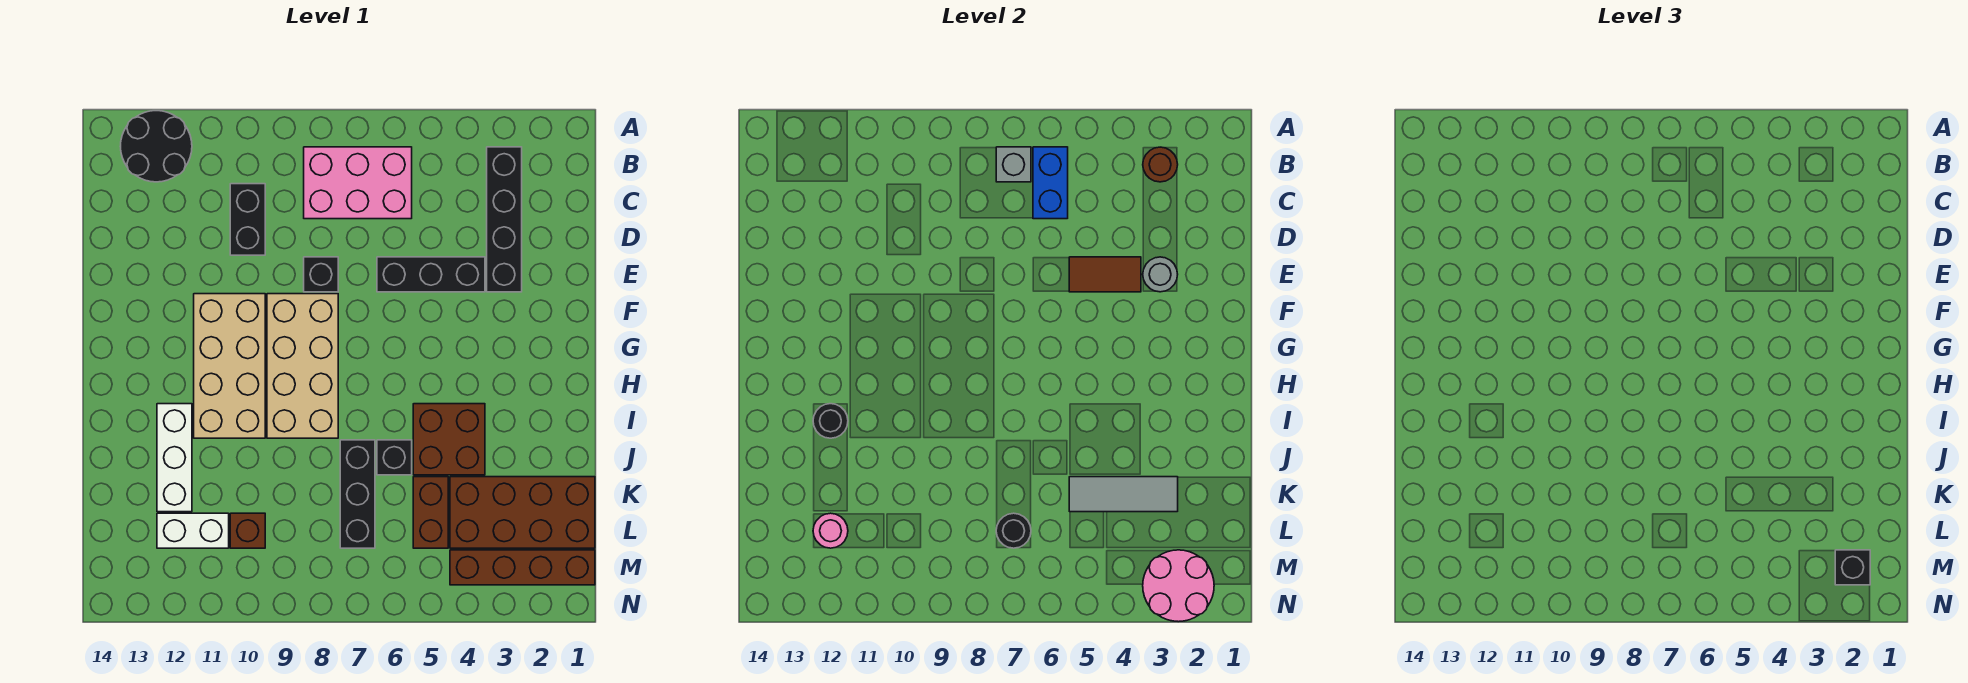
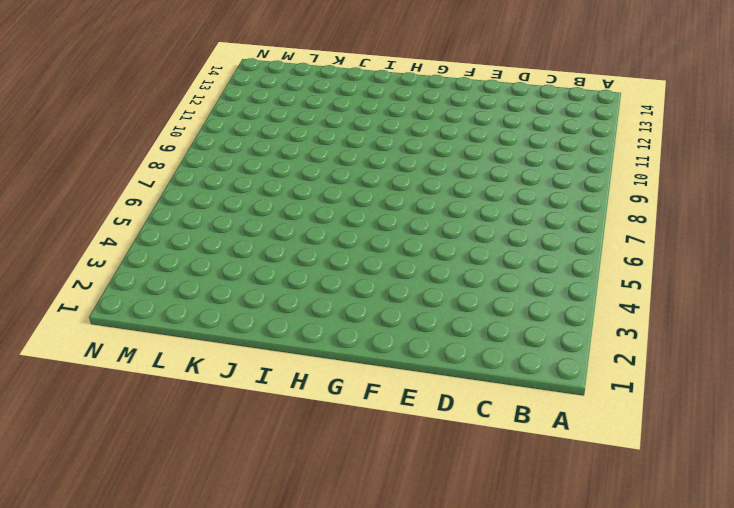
none -> black 2x2 round brick [120,111,192,182]
none -> black 1x4 brick [487,147,522,292]
none -> pink 2x3 brick [304,147,412,219]

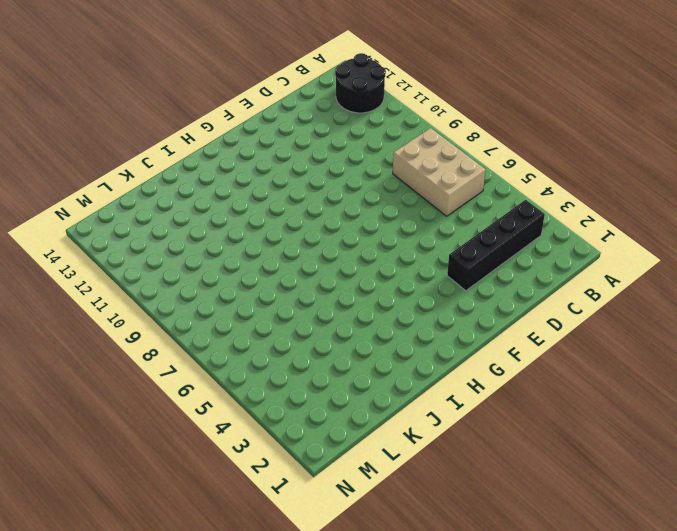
tan 2x3 brick [393,128,486,216] -> pink 2x3 brick [304,147,412,219]
none -> black 1x2 brick [230,184,265,255]
none -> black 1x3 brick [377,257,485,292]
none -> black 1x1 brick [304,257,338,292]

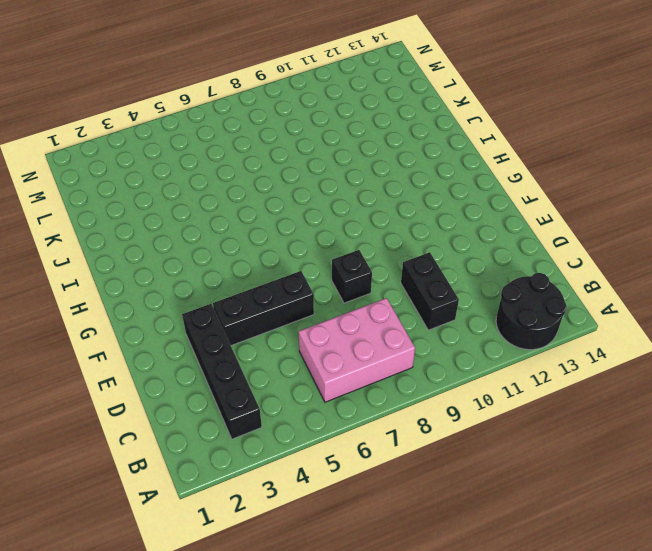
none -> tan 2x4 brick [267,294,338,438]
none -> tan 2x4 brick [194,294,265,438]
none -> brown 2x2 brick [413,404,485,475]

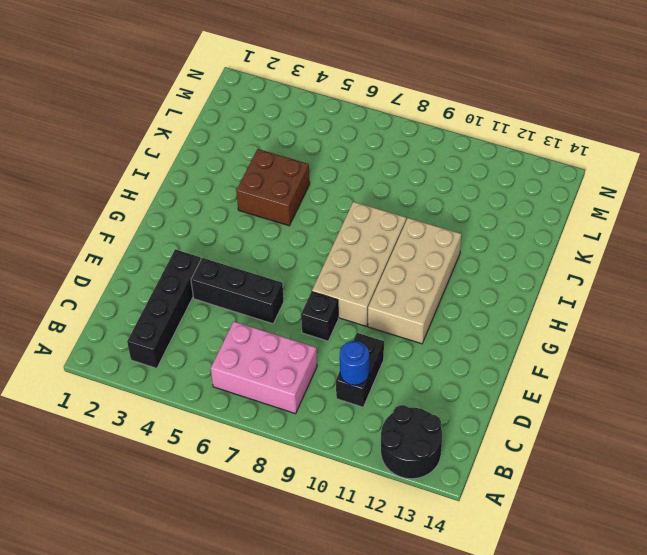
blue 1x1 round brick [340,341,369,385] -> none
none -> white 1x3 brick [157,404,192,512]
none -> black 1x1 brick [377,440,412,475]
none -> black 1x3 brick [340,440,375,548]

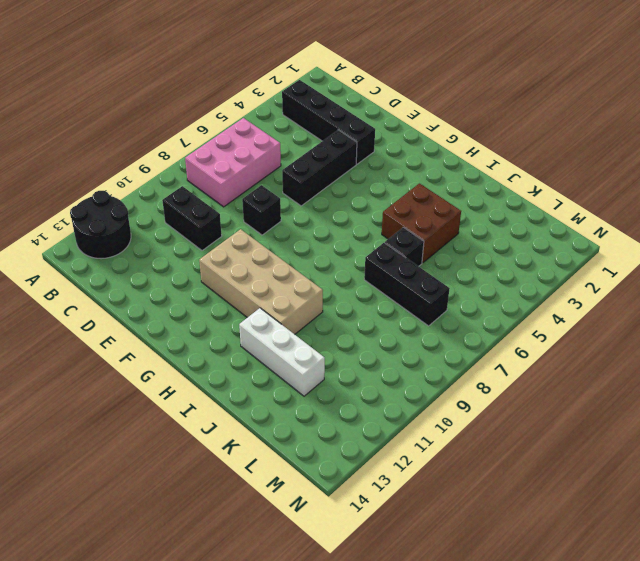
none -> tan 2x4 brick [267,294,338,438]
none -> brown 2x4 brick [450,477,595,548]
none -> brown 1x2 brick [413,477,448,548]

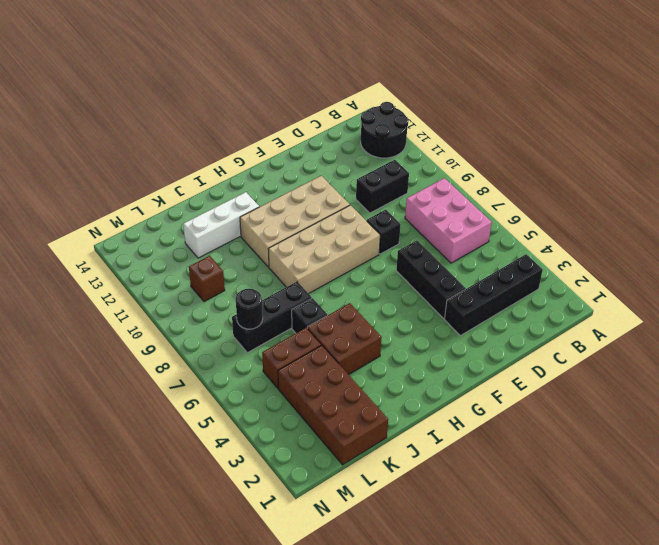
none -> white 1x2 brick [157,513,229,548]
none -> brown 1x4 brick [450,550,595,585]
none -> brown 1x1 round brick [1143,147,1178,182]

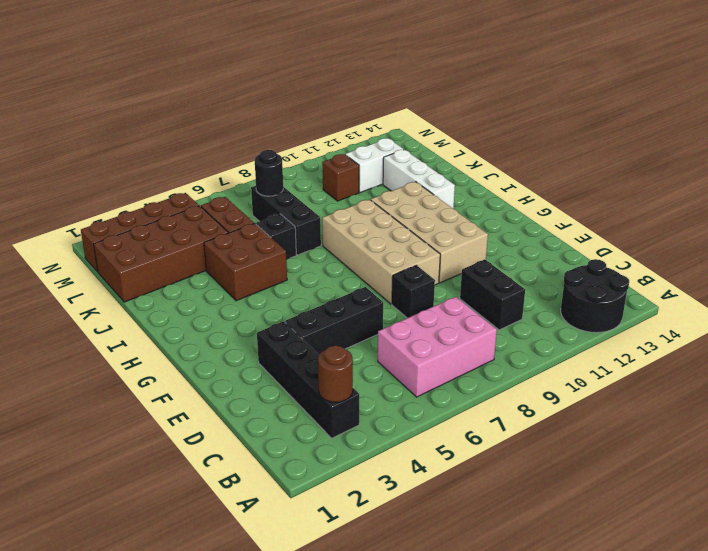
none -> blue 1x2 brick [1033,147,1068,219]
none -> grey 1x1 brick [996,147,1031,182]
none -> grey 1x1 round brick [1143,257,1178,292]

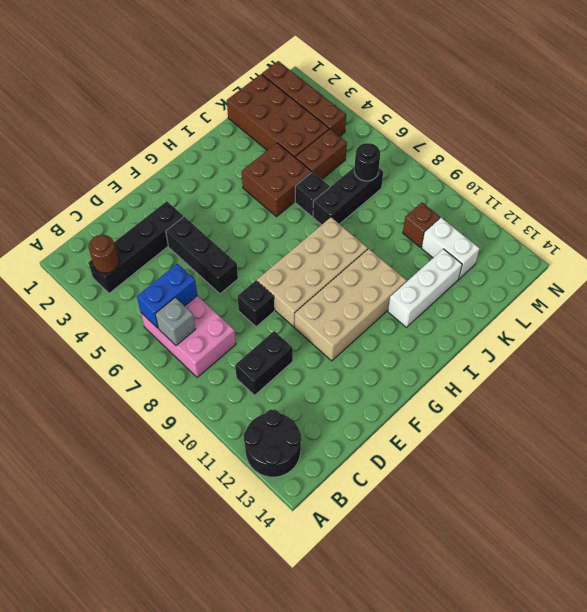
none -> grey 1x1 round brick [1143,257,1178,292]
none -> brown 1x2 tile [1069,257,1141,292]
none -> black 1x1 round brick [813,404,848,438]

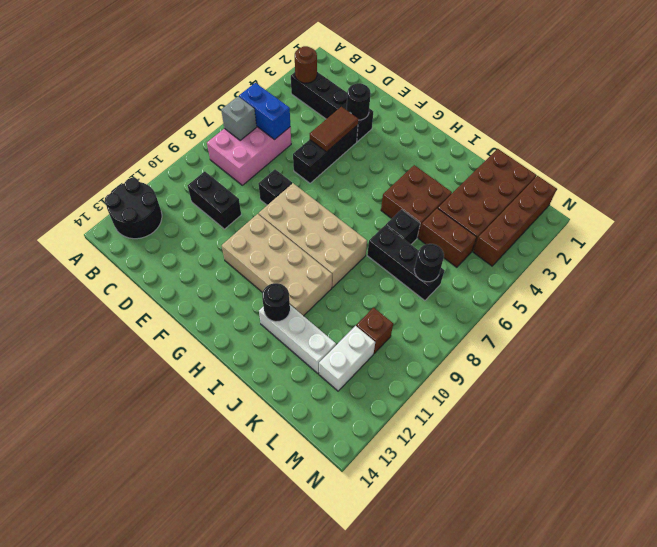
black 1x1 round brick [347,83,371,120] -> grey 1x1 round brick [1143,257,1178,292]
none -> grey 1x3 tile [1069,477,1178,512]
none -> pink 1x1 round brick [813,513,848,548]
none -> pink 2x2 round brick [1143,550,1214,622]

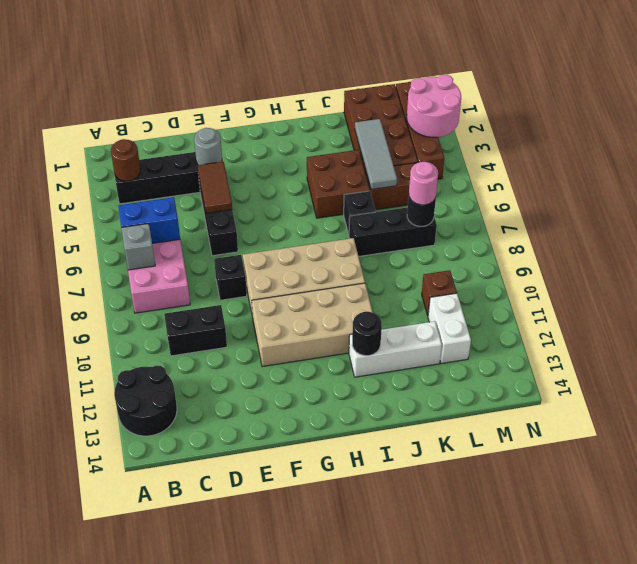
pink 1x1 round brick [409,162,438,205] -> pink 1x1 round brick moved to [813,513,848,548]
none -> black 1x1 brick [1835,550,1870,585]

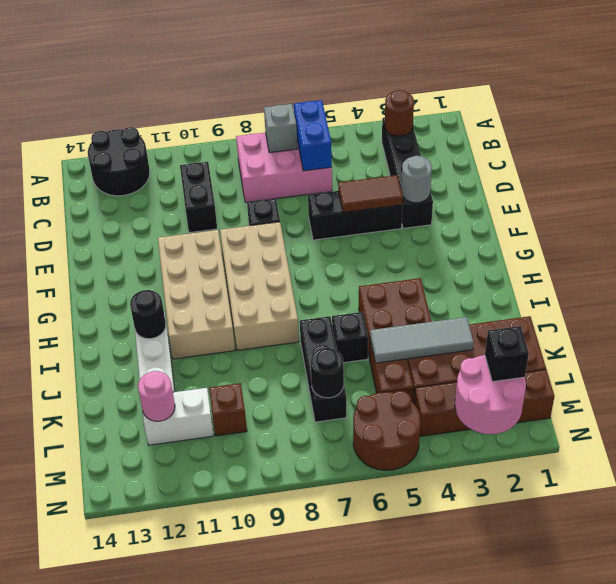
brown 2x2 round brick [353,391,421,470] -> none

